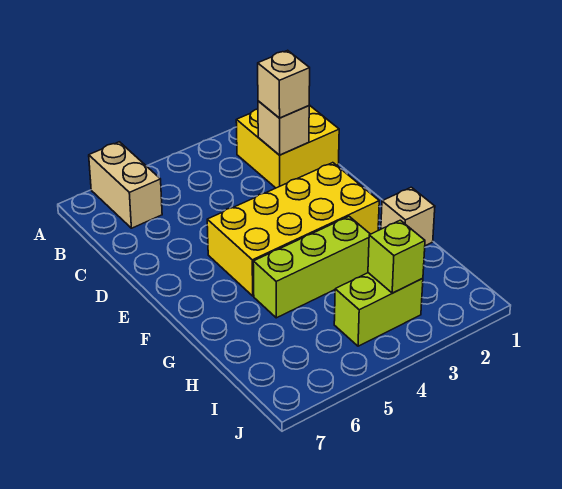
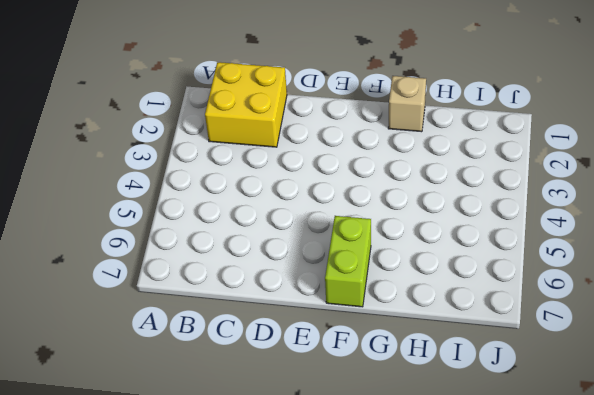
lime 1x2 brick [325,216,371,307] -> lime 1x2 brick moved to [334,273,423,346]
none -> tan 1x2 brick [89,142,162,228]
none -> yellow 2x4 brick [207,163,379,296]

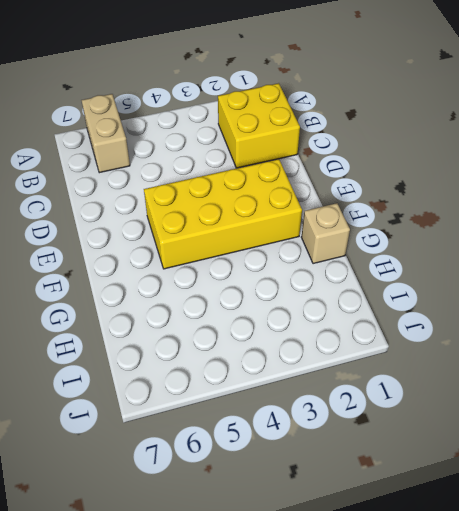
none -> lime 1x3 brick [253,217,370,318]
none -> lime 1x2 brick [334,273,423,346]

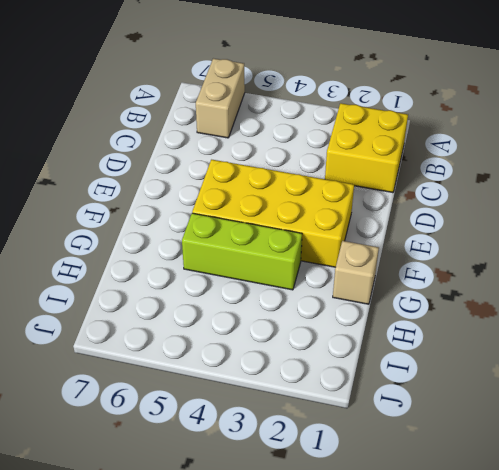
none -> lime 1x2 brick [334,273,423,346]
none -> tan 1x1 brick [258,101,309,155]

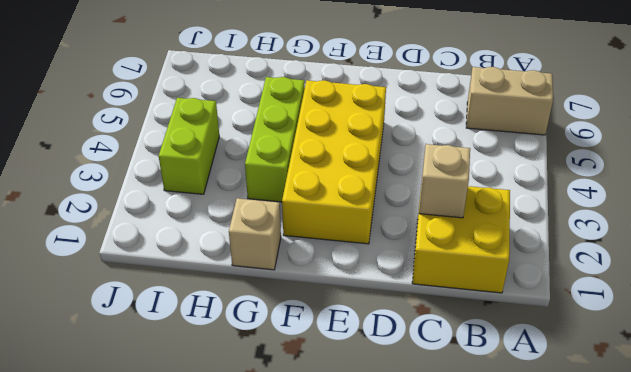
none -> lime 1x1 brick [368,220,425,293]
none -> tan 1x1 brick [258,50,310,118]

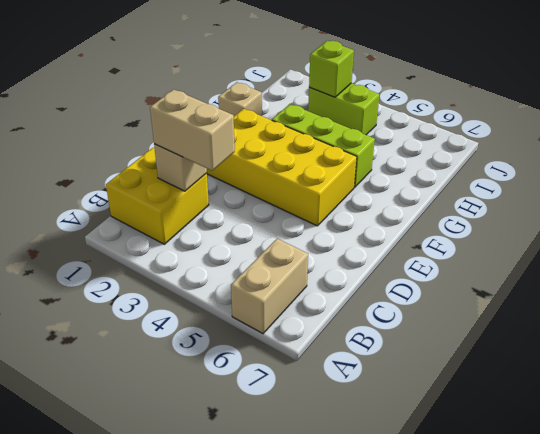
tan 1x2 brick [150,90,235,171] -> tan 1x1 brick [258,50,310,118]

